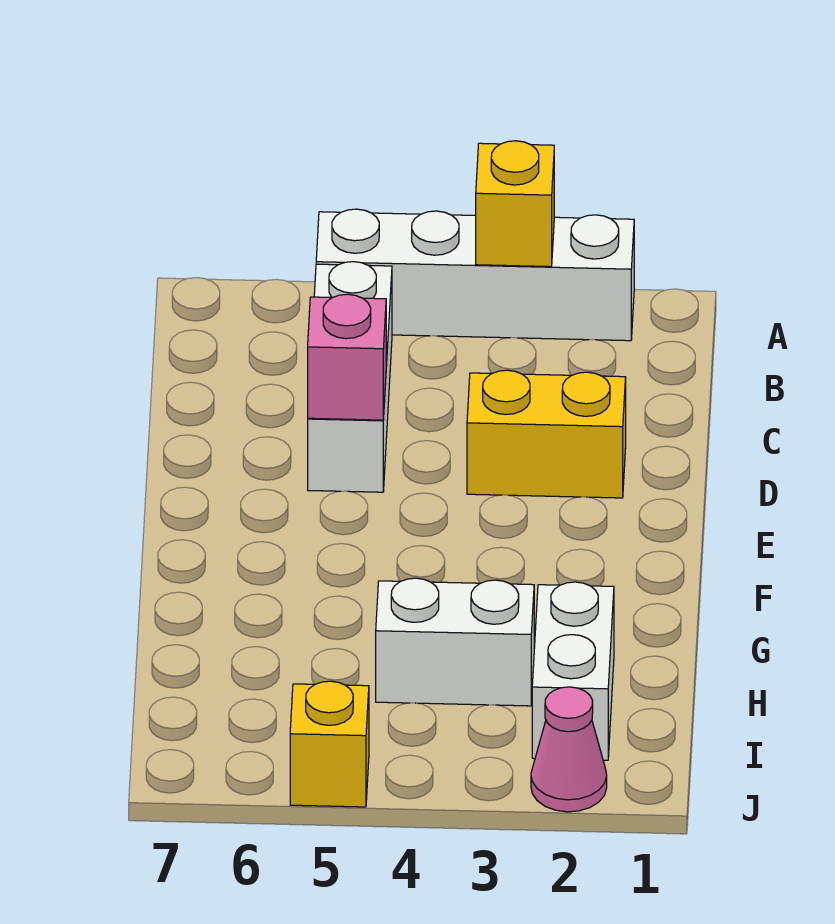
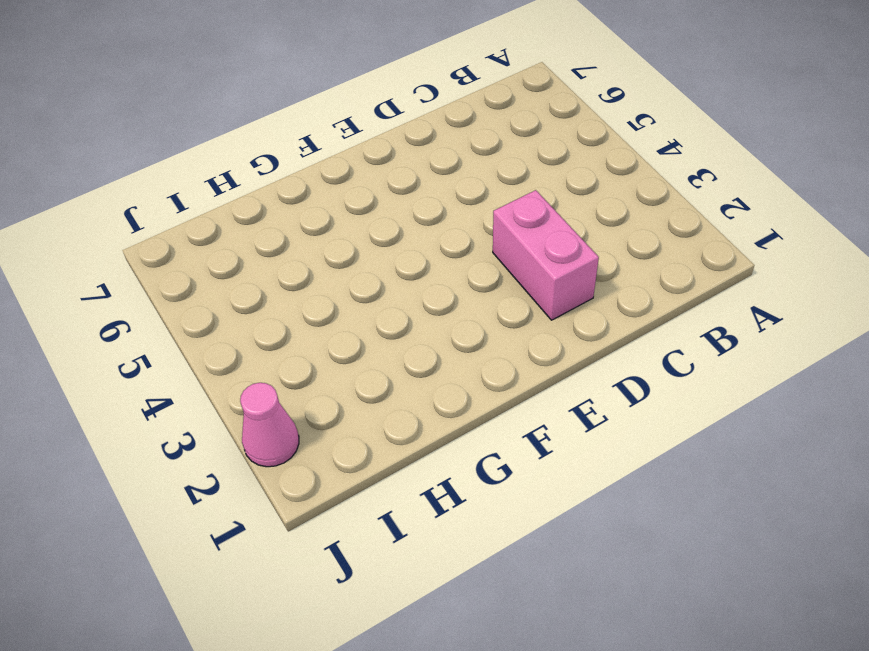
pink 1x2 brick [493,190,599,320] -> yellow 1x2 brick [467,370,626,498]
none -> white 1x4 brick [316,209,634,341]
none -> white 1x3 brick [308,262,392,492]

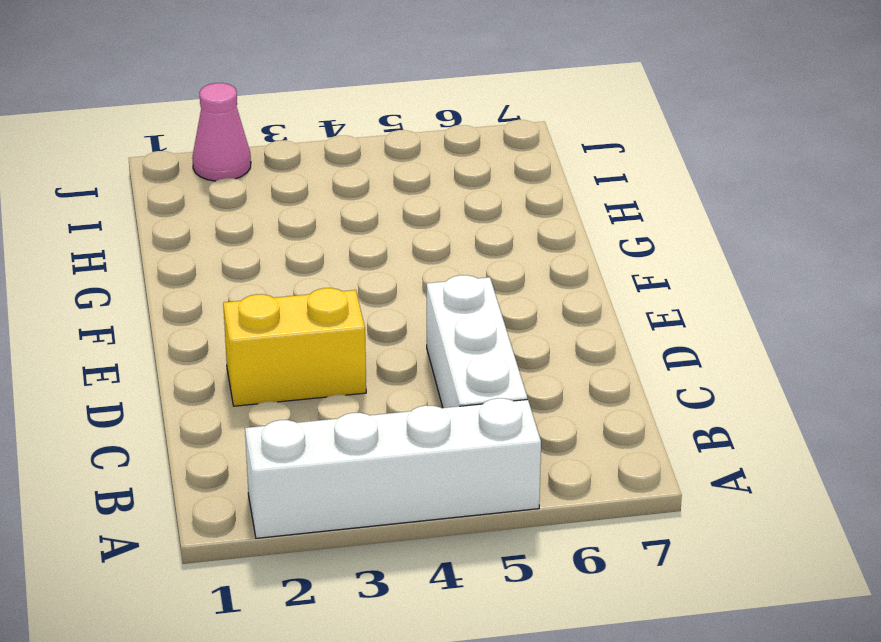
none -> white 1x2 brick [532,582,614,760]
none -> white 1x2 brick [376,578,534,706]

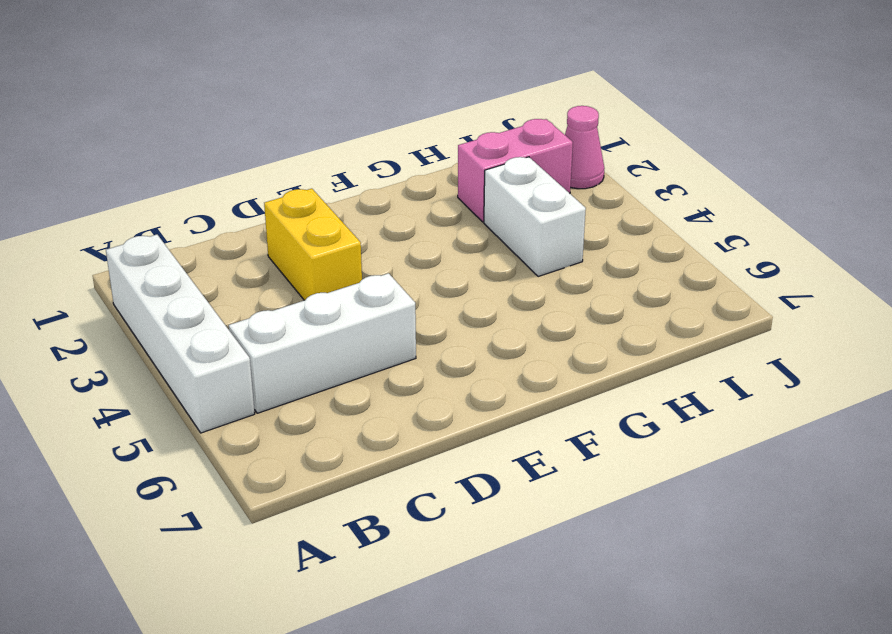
pink 1x2 brick [458,119,573,222] -> white 1x2 brick [532,582,614,760]
none -> yellow 1x1 brick [290,681,369,807]
none -> yellow 1x1 brick [476,141,554,267]

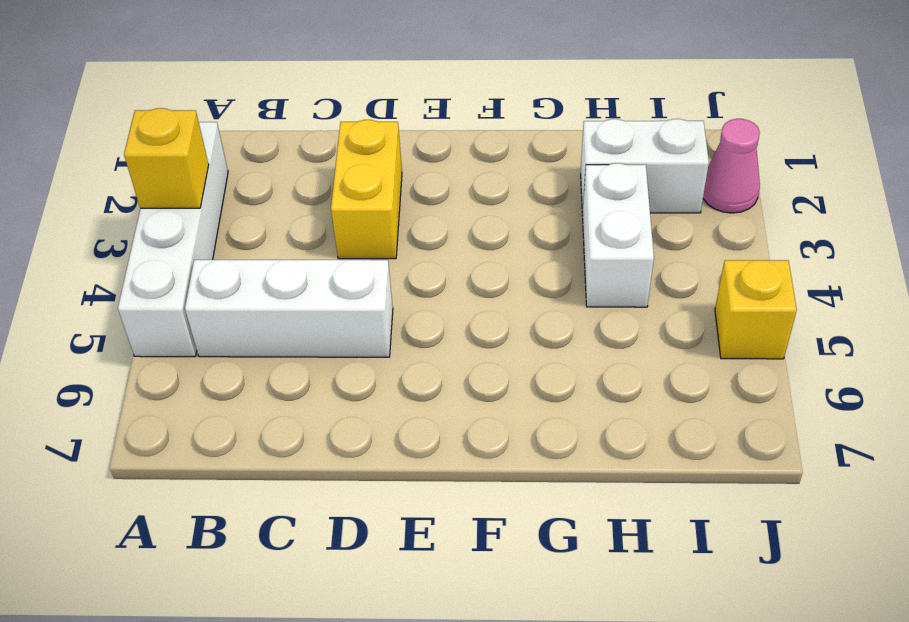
none -> pink 1x1 brick [308,294,386,420]

